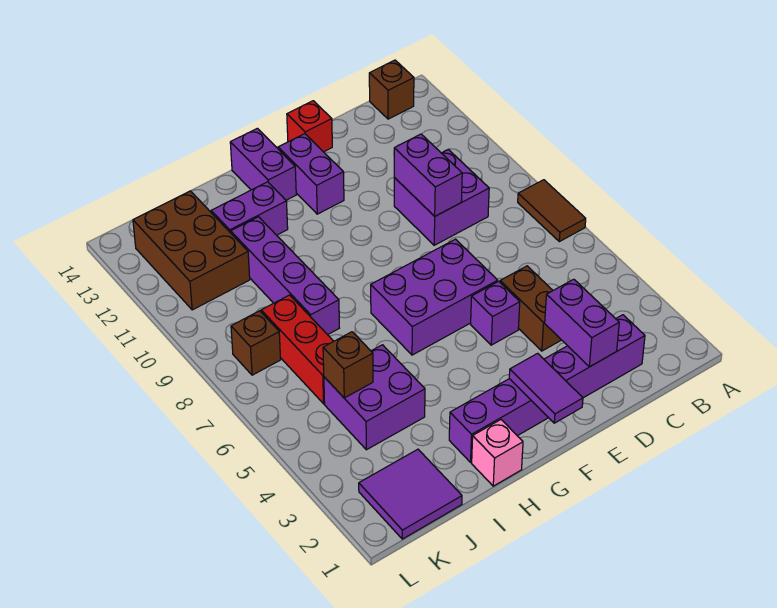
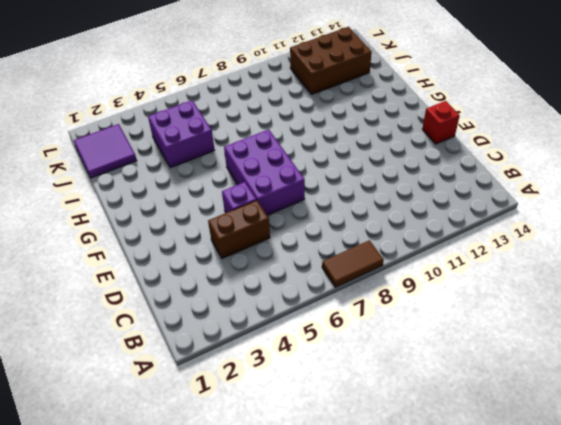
none -> brown 1x1 brick [369,60,414,119]
none -> purple 1x6 brick [449,315,645,462]
none -> purple 2x2 brick [394,149,489,245]

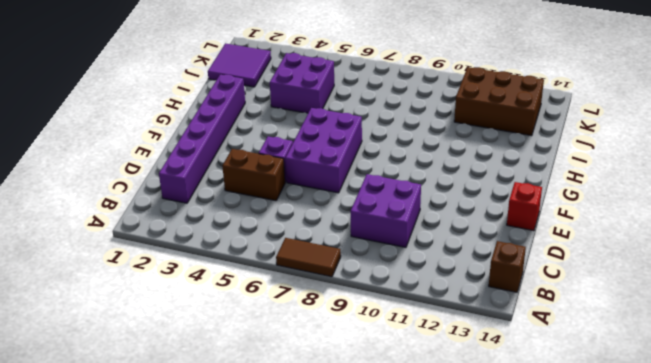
none -> purple 1x2 brick [278,134,344,214]
none -> purple 1x2 brick [230,128,296,200]
none -> pink 1x1 brick [472,420,523,486]

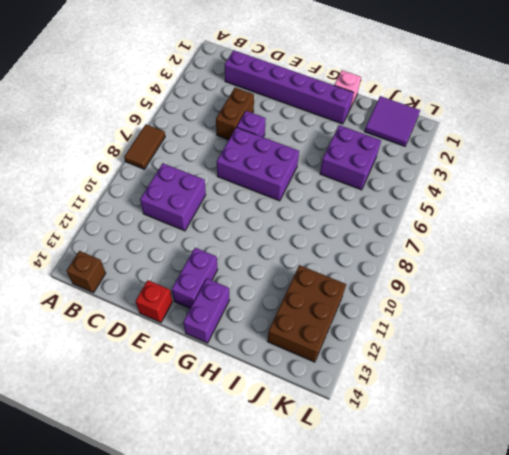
none -> purple 1x2 brick [211,182,288,235]
none -> purple 1x4 brick [231,217,339,335]
none -> red 1x3 brick [261,295,334,404]

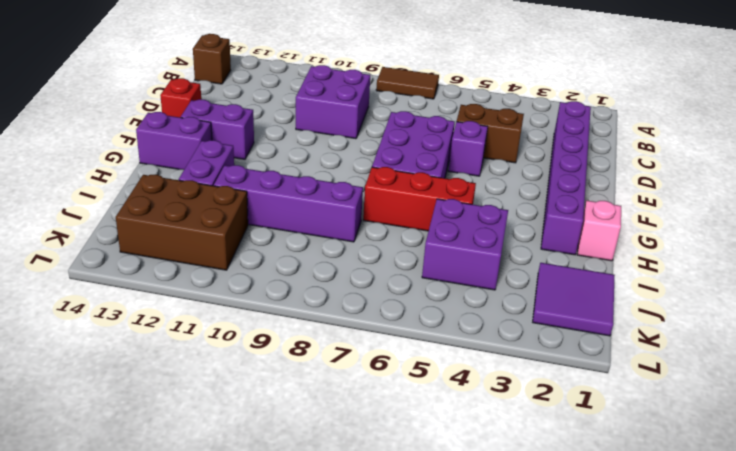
red 1x3 brick [363,167,476,231] -> red 1x3 brick moved to [261,295,334,404]
none -> brown 1x1 brick [231,311,281,375]
none -> purple 1x2 brick [545,279,619,367]
none -> purple 1x2 brick [394,134,462,216]

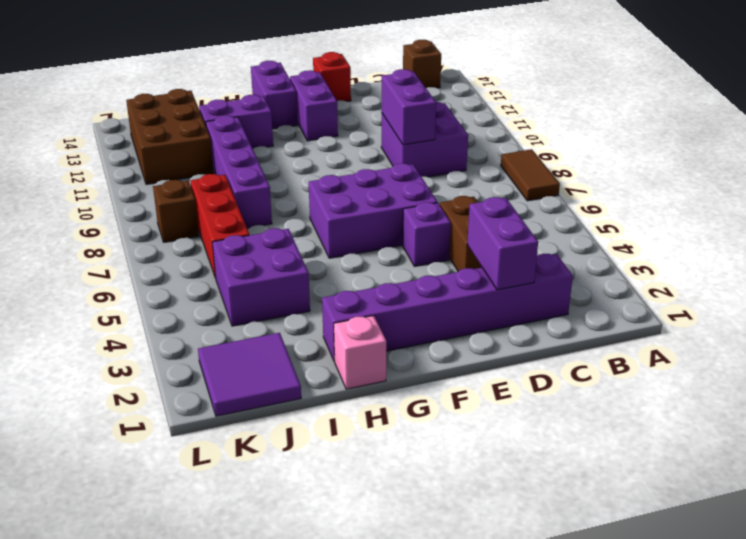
none -> purple 1x2 tile [509,353,583,423]
none -> brown 1x1 brick [323,332,373,398]

